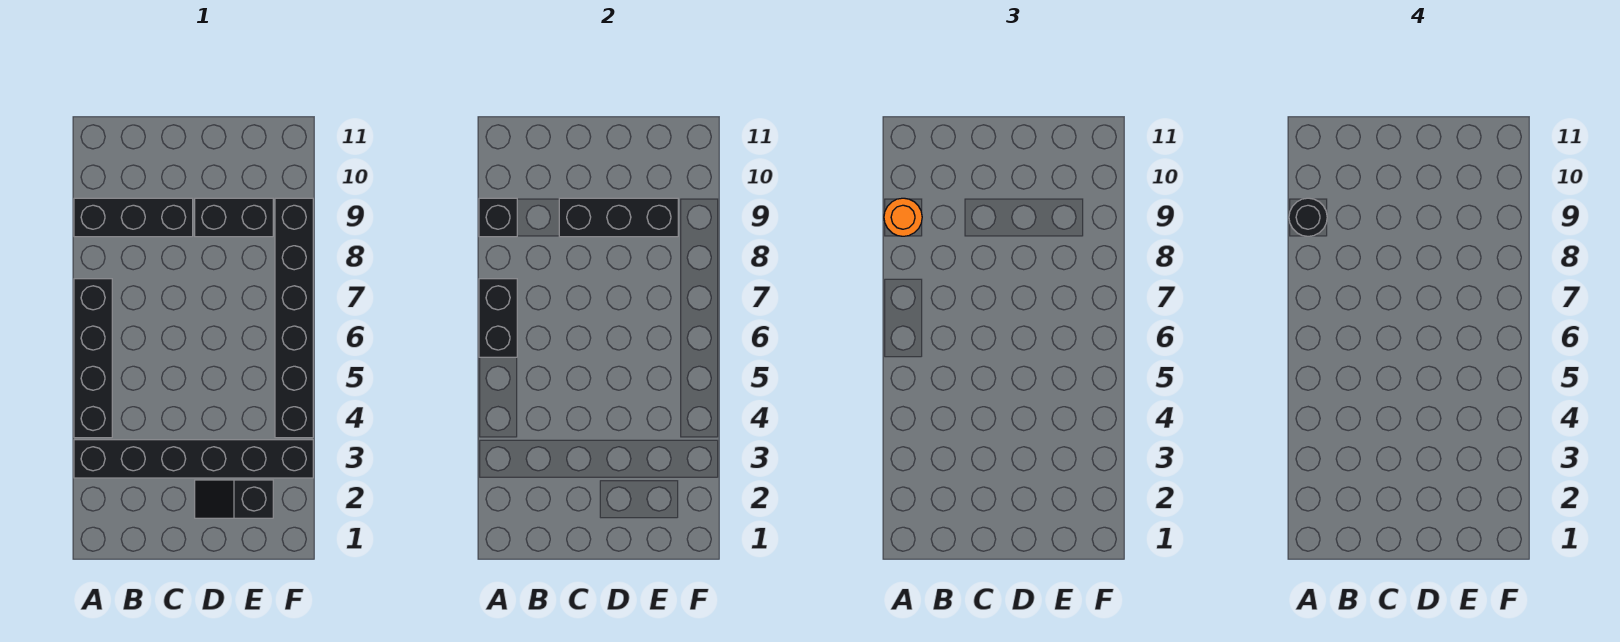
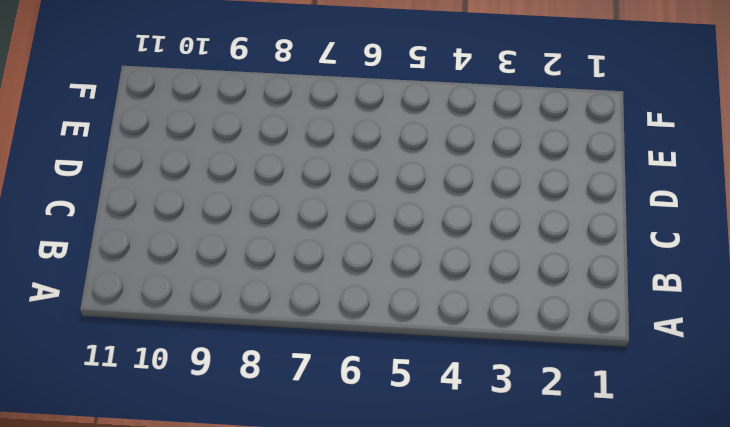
none -> black 1x6 brick [74,440,313,478]
none -> black 1x4 brick [74,279,112,438]

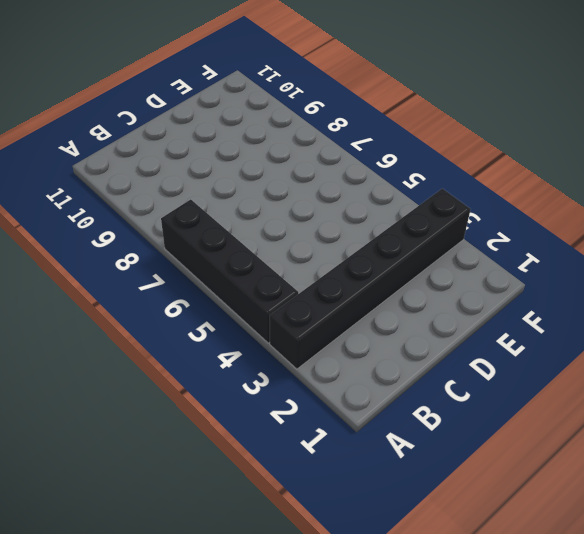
none -> black 1x3 brick [74,198,193,237]
none -> black 1x2 slope [195,480,273,518]

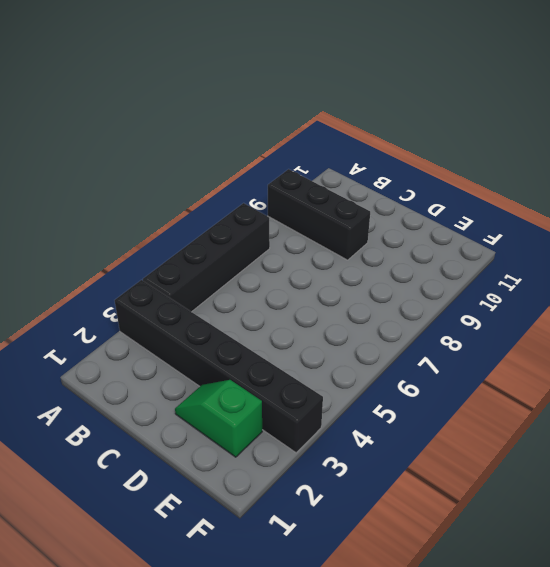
green 1x2 slope [175,380,262,457] -> black 1x2 slope [195,480,273,518]
none -> black 1x2 brick [195,198,273,237]
none -> black 1x6 brick [275,198,313,438]

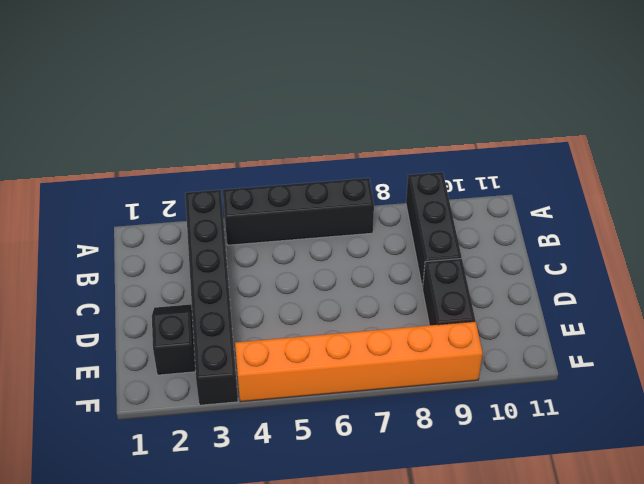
orange 1x6 brick [235,321,483,402] -> black 1x6 brick [275,198,313,438]
none -> black 1x2 brick [479,279,517,357]
none -> black 1x1 brick [479,198,517,237]

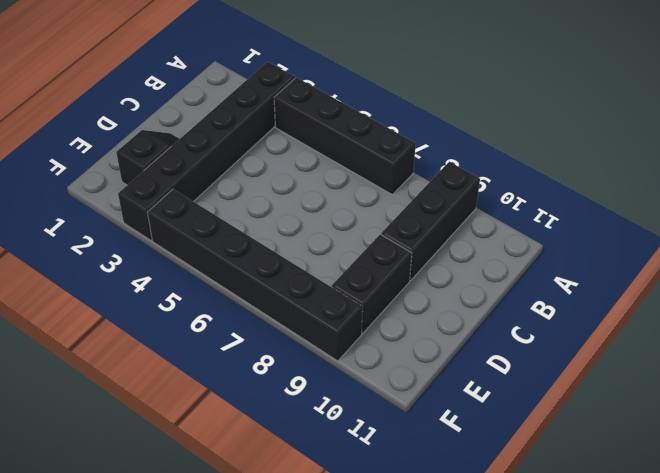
none -> black 1x2 brick [479,279,517,357]
none -> black 1x1 brick [479,198,517,237]

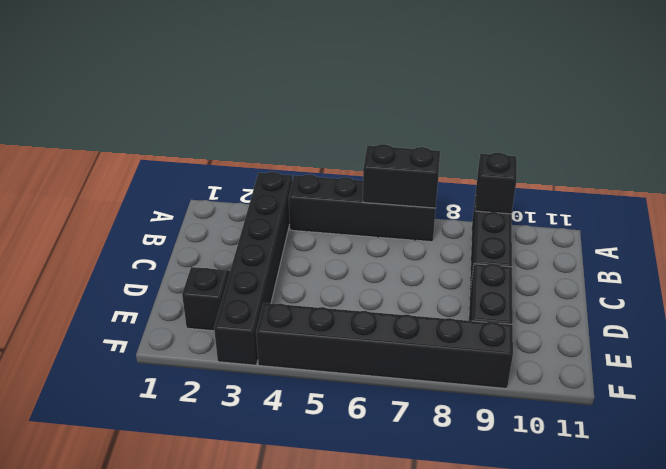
none -> black 1x3 brick [559,198,678,237]
none -> orange 1x1 round brick [884,198,922,236]

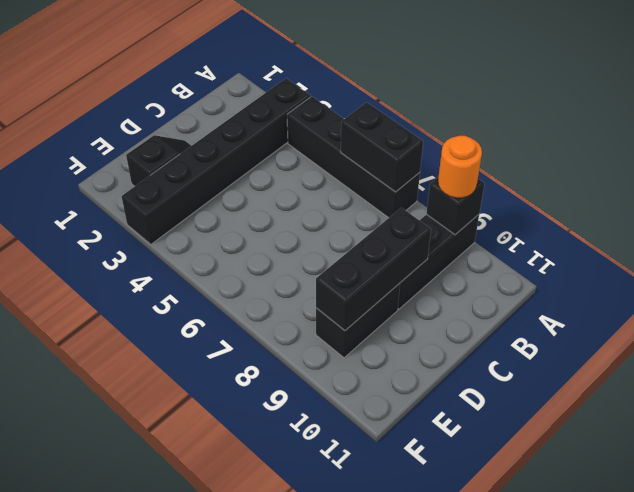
none -> black 1x6 brick [275,198,313,438]
none -> black 1x1 round brick [1289,198,1327,236]

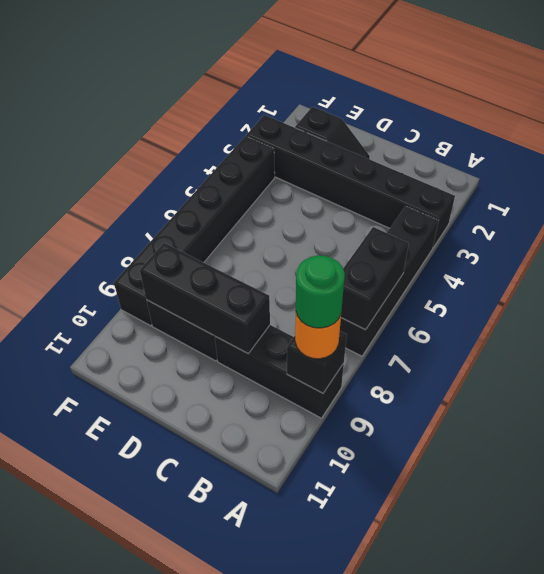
green 1x1 round brick [296,255,345,328] -> black 1x1 round brick [1289,198,1327,236]

